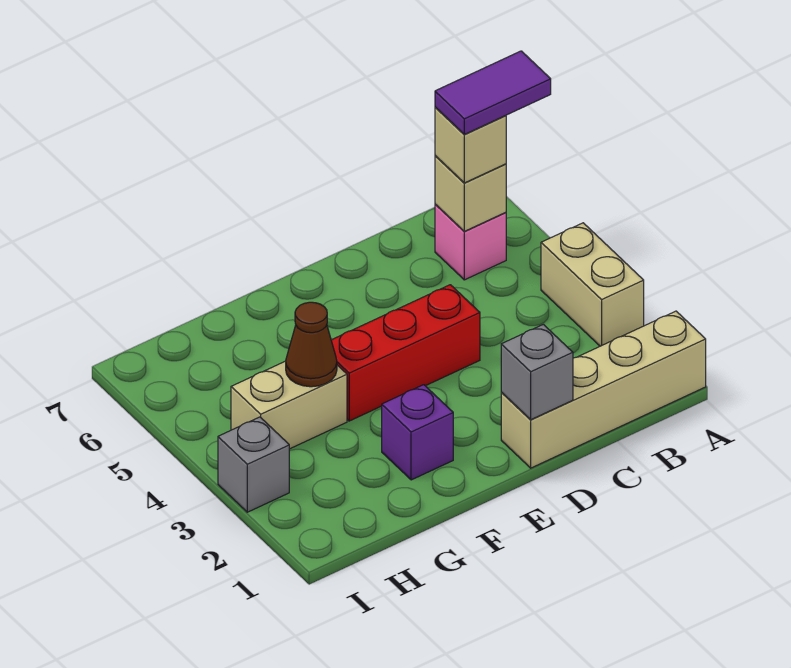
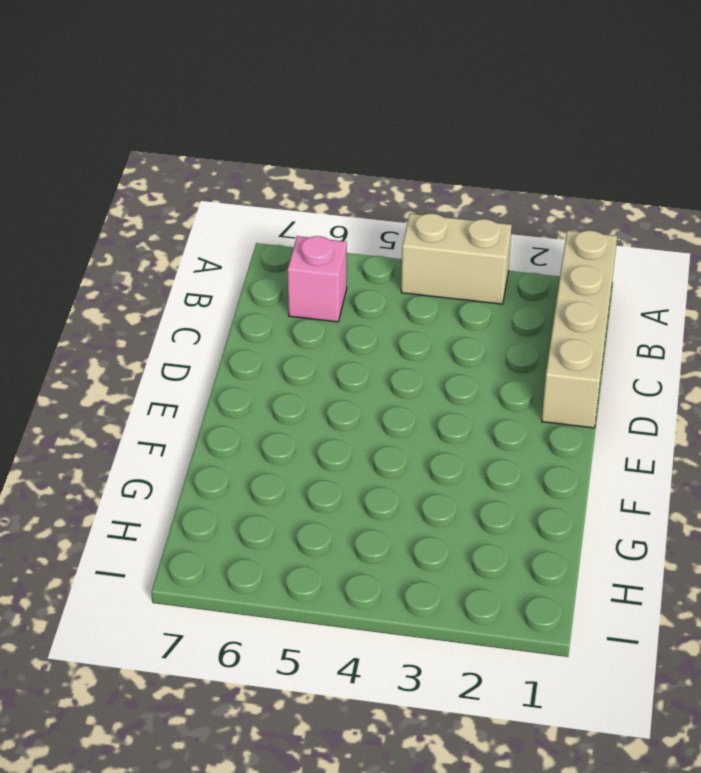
none -> red 1x3 brick [331,285,480,421]
none -> purple 1x1 brick [382,385,453,480]
none -> tan 1x2 brick [231,361,347,449]

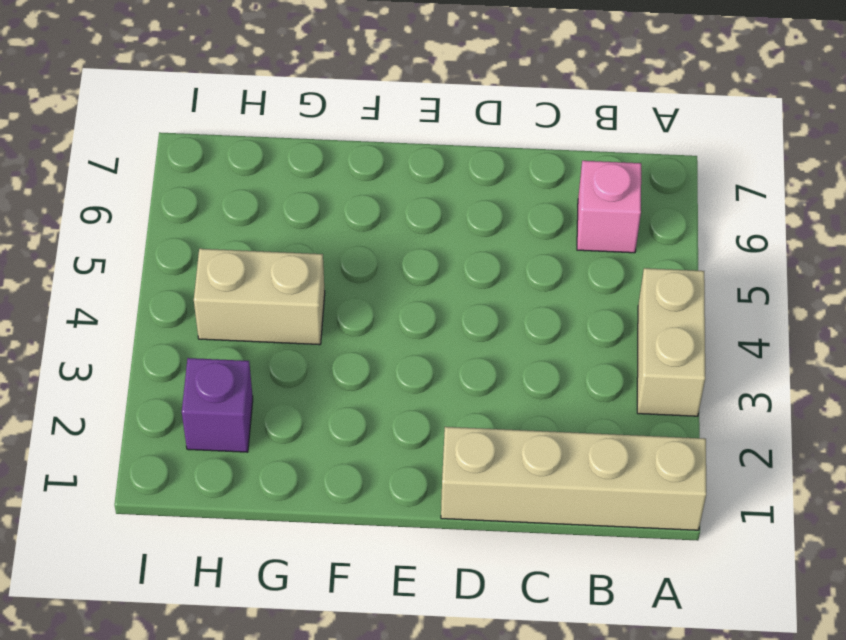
purple 1x1 brick [182,358,253,452] -> purple 1x1 brick moved to [382,385,453,480]
none -> red 1x3 brick [331,285,480,421]
none -> grey 1x1 brick [218,417,289,512]
none -> tan 1x1 brick [435,156,506,231]

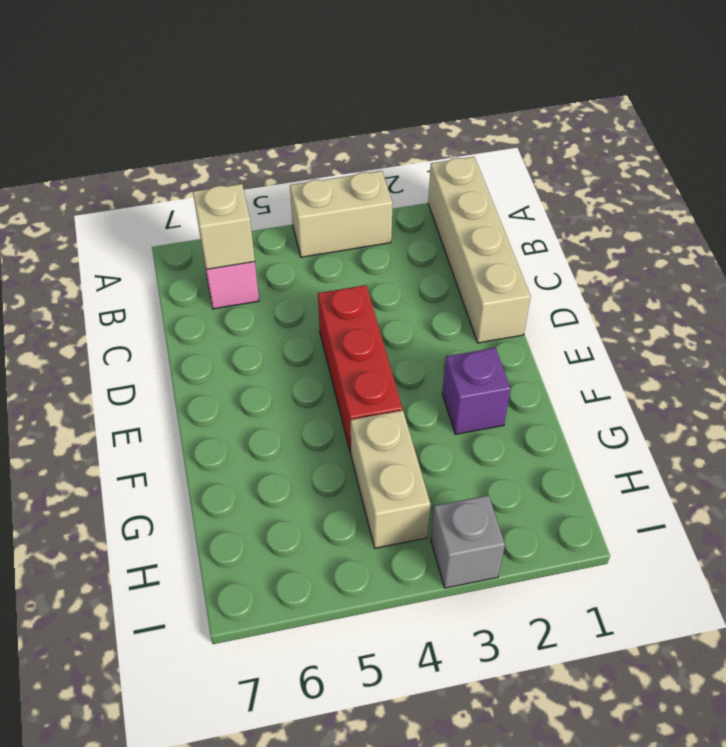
none -> grey 1x1 brick [501,324,573,420]
none -> brown 1x1 cone [286,302,337,387]
none -> tan 1x1 brick [435,107,506,183]

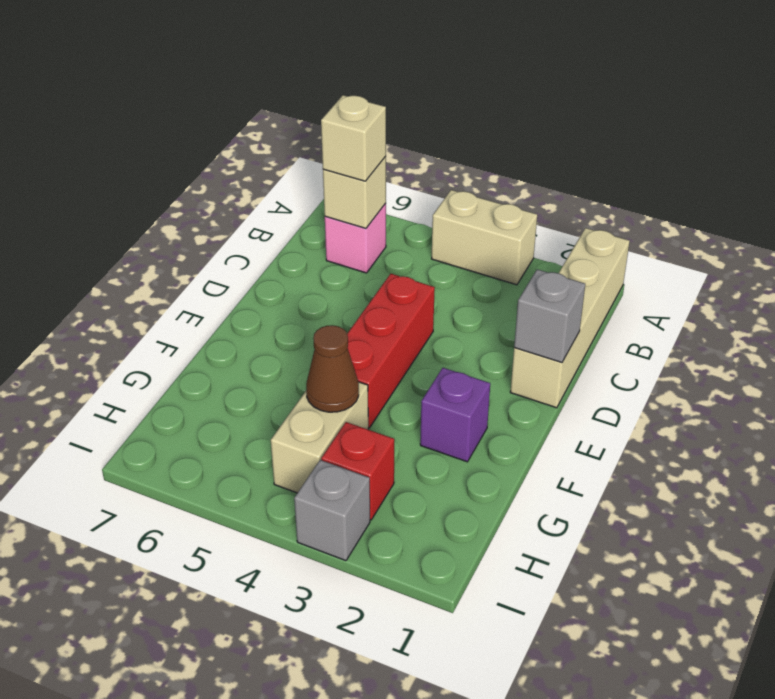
red 1x1 brick [321,422,394,520] -> none
none -> purple 1x2 tile [435,51,551,134]

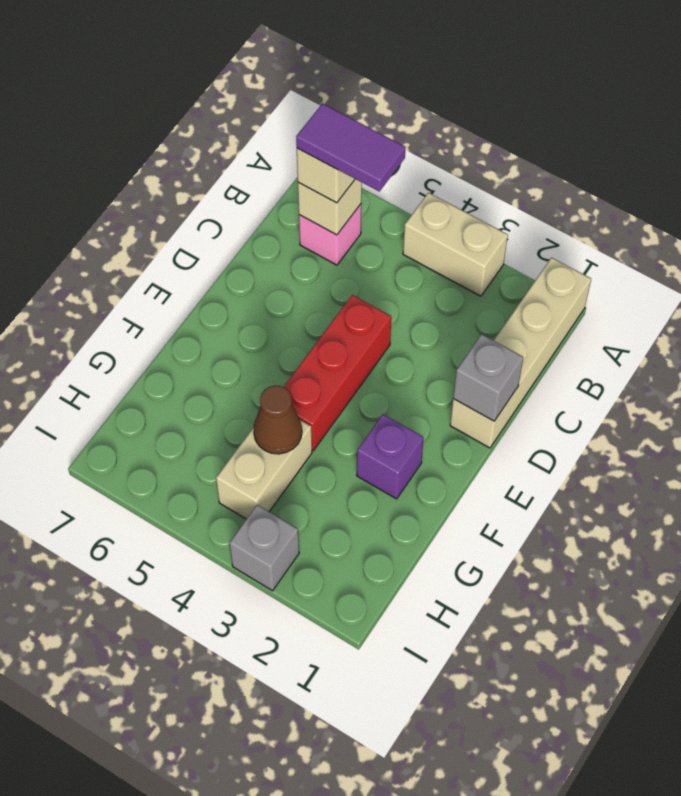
purple 1x2 tile [296,104,406,191] -> purple 1x2 tile turned to [435,51,551,134]

